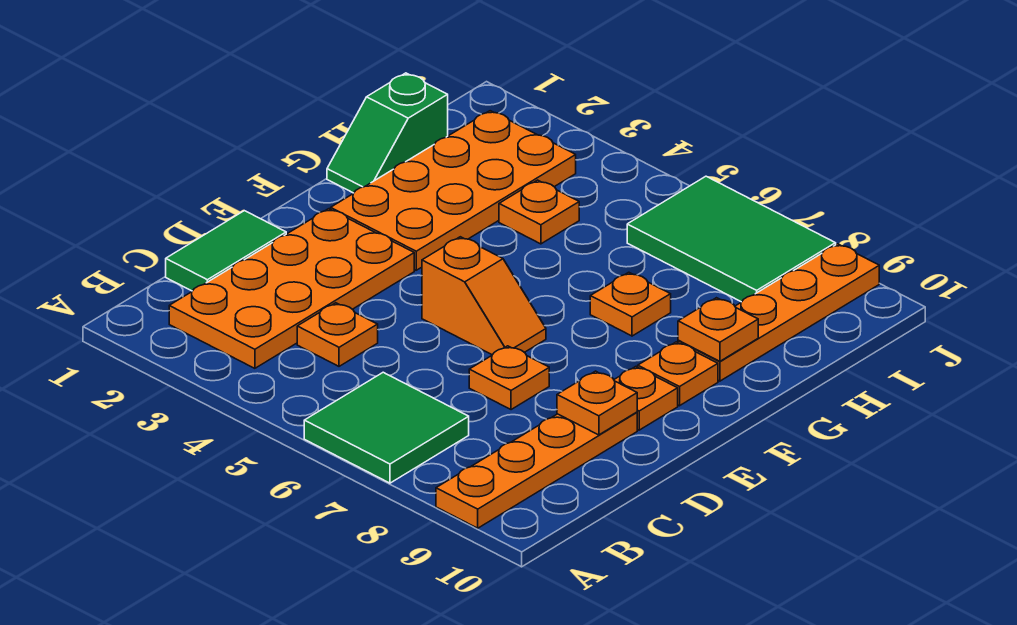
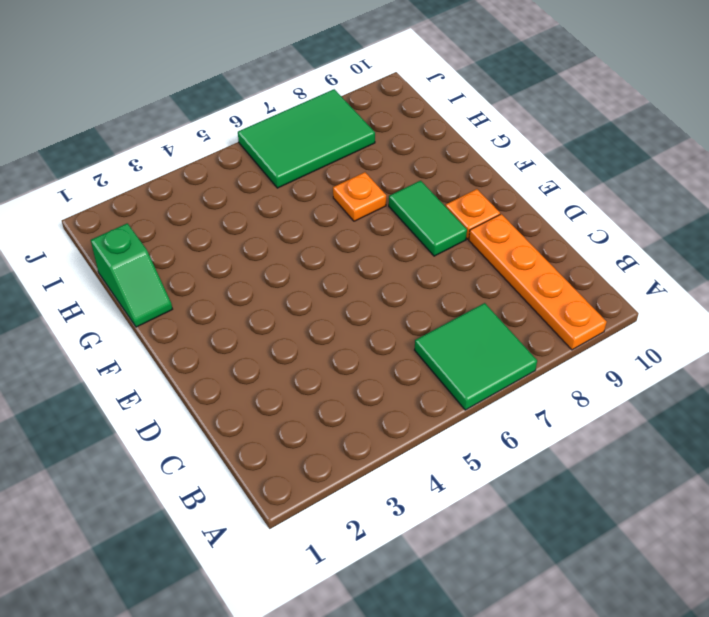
green 1x2 tile [389,181,467,256] -> green 1x2 tile moved to [166,211,286,291]
none -> orange 2x4 plate [169,209,414,368]
none -> orange 1x1 plate [297,303,378,366]
none -> orange 1x1 plate [469,346,549,410]

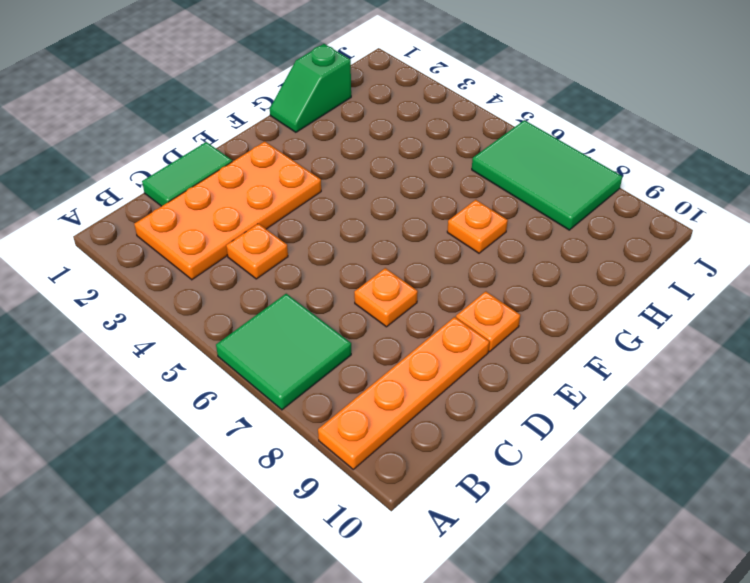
none -> orange 1x2 slope [422,237,546,355]
none -> orange 2x4 plate [331,111,576,270]
none -> orange 1x1 plate [638,342,718,406]

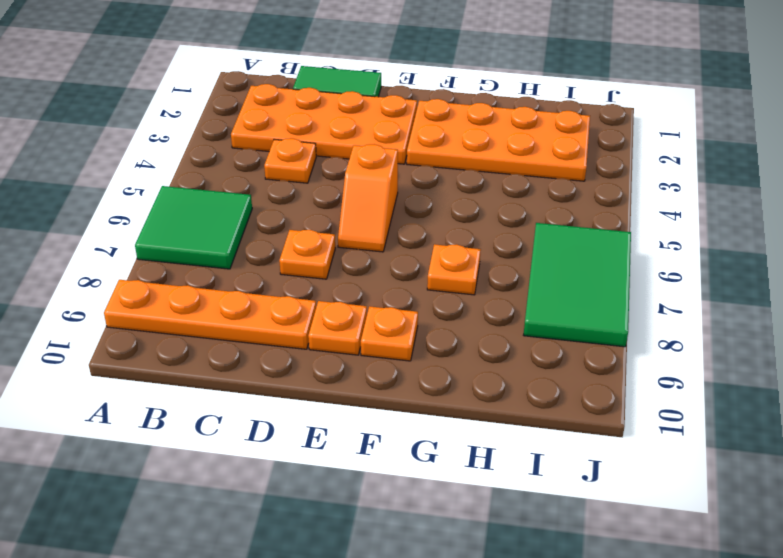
none -> green 1x2 slope [327,73,448,193]
none -> orange 1x4 plate [678,244,879,381]
none -> orange 1x1 plate [499,180,579,244]

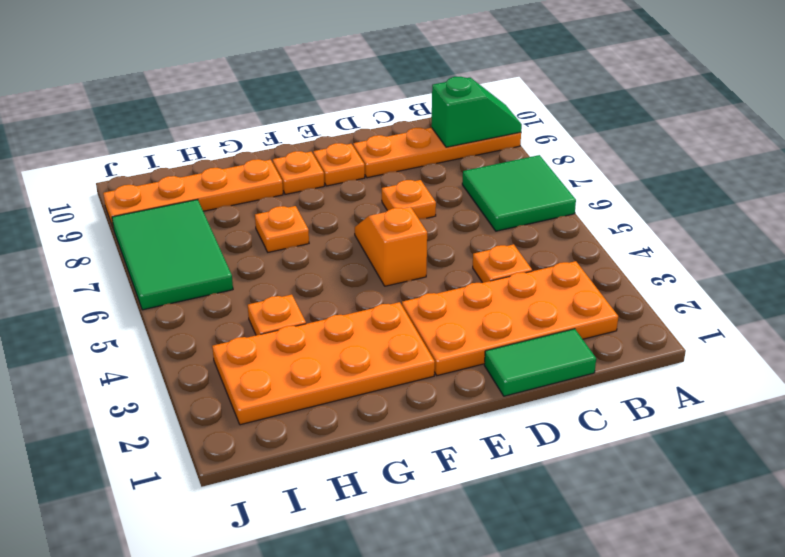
green 1x2 slope [431,77,522,147] -> green 1x2 slope moved to [327,73,448,193]
none -> orange 1x1 plate [557,371,637,435]
none -> orange 1x1 plate [678,298,758,361]

